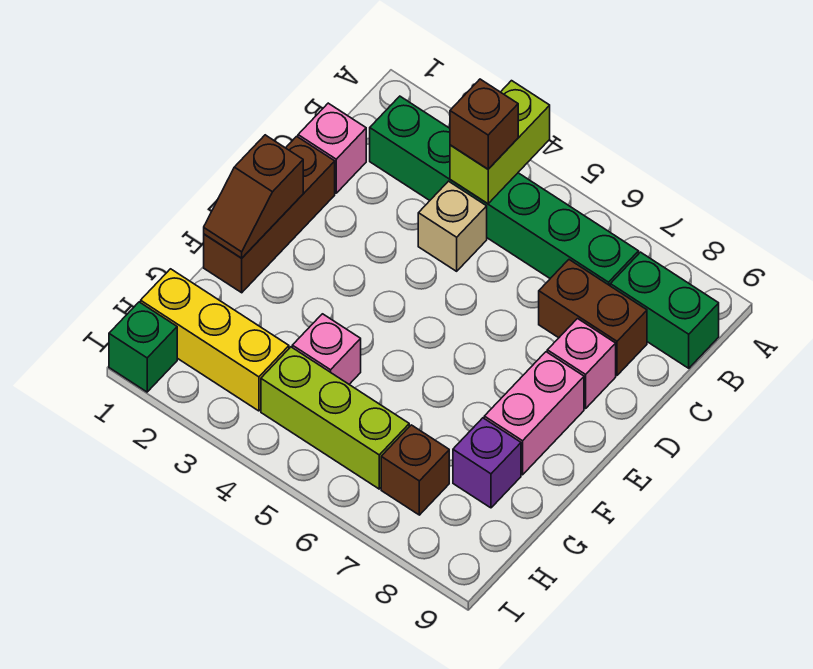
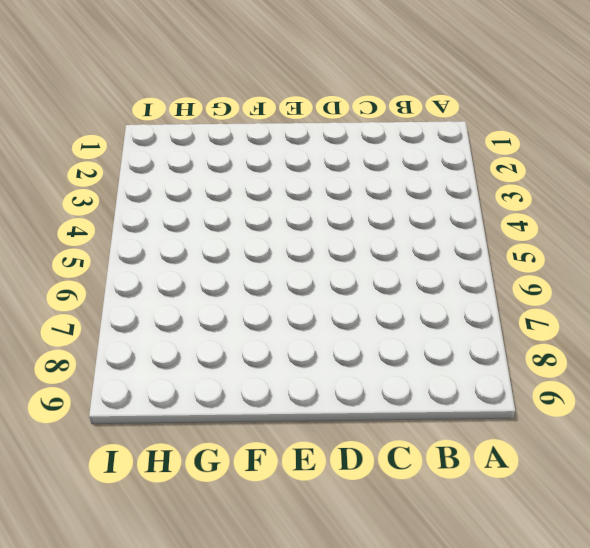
none -> green 1x6 brick [370,96,639,286]
none -> green 1x2 brick [610,252,719,368]
none -> pink 1x1 brick [298,103,366,193]

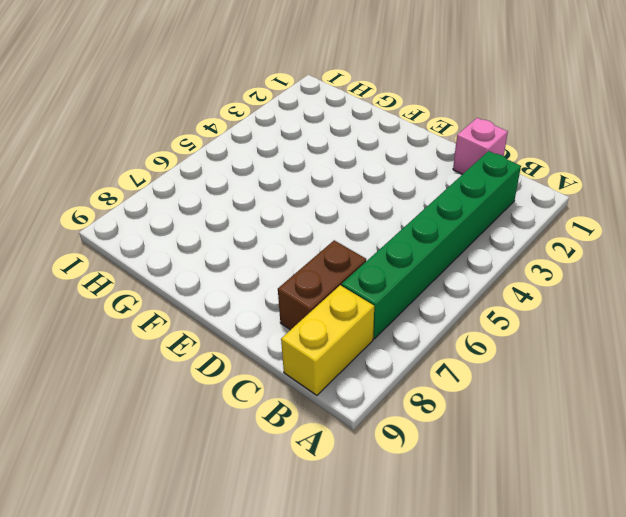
yellow 1x2 brick [281,285,374,395] -> green 1x2 brick [610,252,719,368]
none -> tan 1x1 brick [418,181,487,271]
none -> brown 1x3 brick [204,136,335,293]
none -> pink 1x1 brick [547,319,616,409]

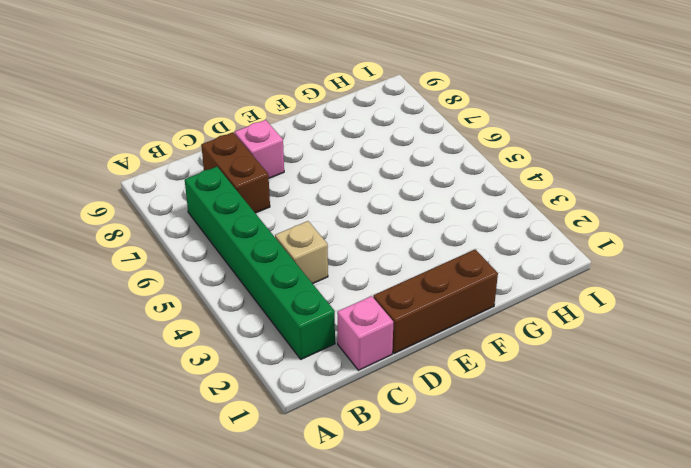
none -> green 1x2 brick [610,252,719,368]
none -> pink 1x2 brick [484,352,584,475]
none -> pink 1x1 brick [292,314,361,384]

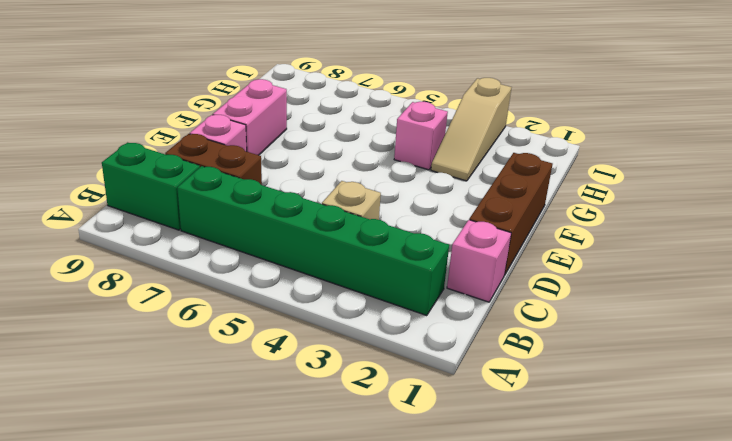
tan 1x3 slope [431,78,512,181] -> yellow 1x3 brick [141,269,289,411]
none -> purple 1x1 brick [453,418,521,508]
none -> lime 1x3 brick [261,347,409,489]
none -> brown 1x1 brick [381,425,449,515]

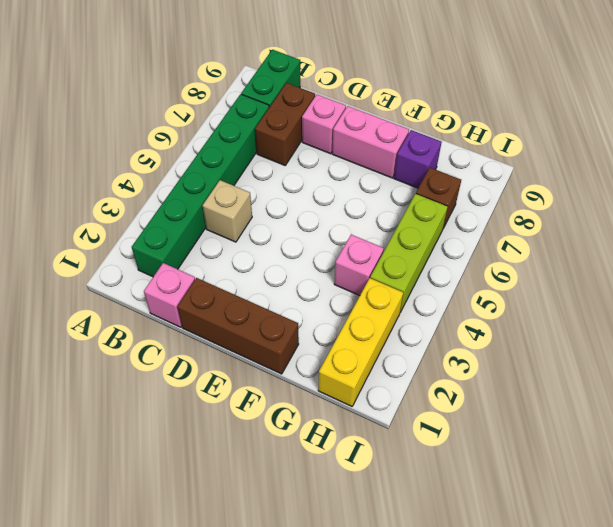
none -> green 1x1 brick [109,302,177,392]
none -> lime 1x2 brick [450,81,550,204]
none -> brown 1x2 slope [204,135,303,258]

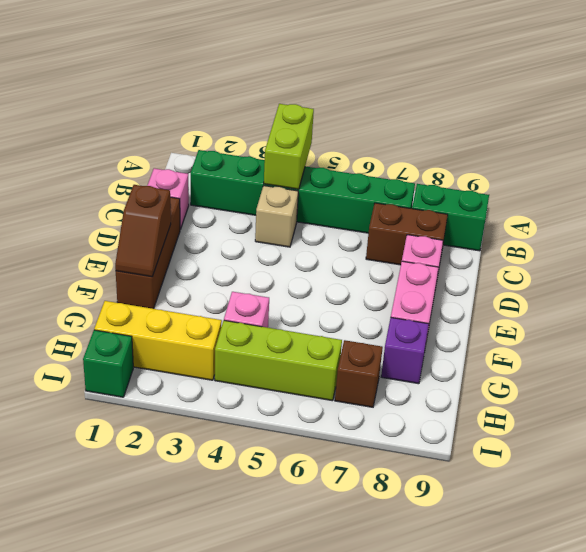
none -> brown 1x1 brick [450,79,518,169]

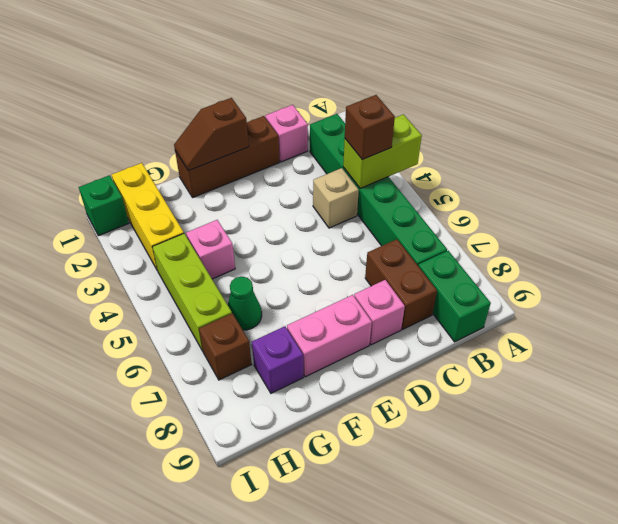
green 1x1 cone [228,277,262,330] -> none

